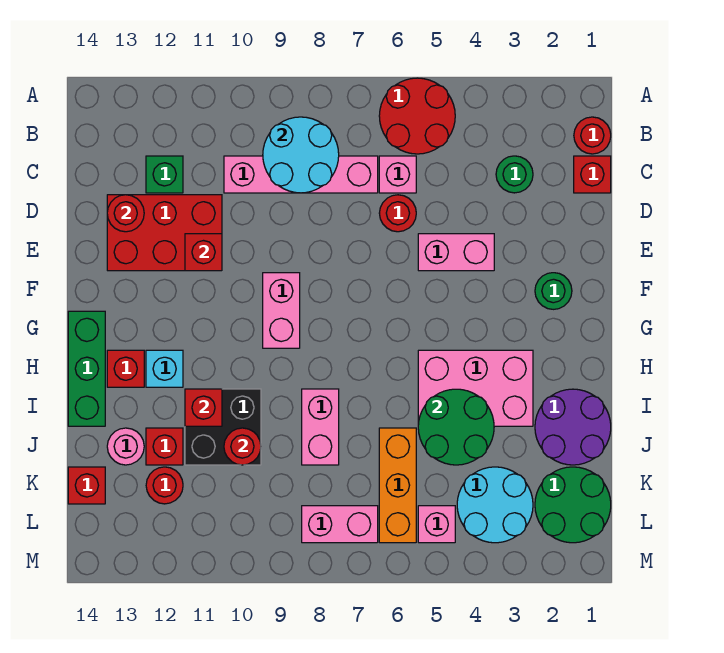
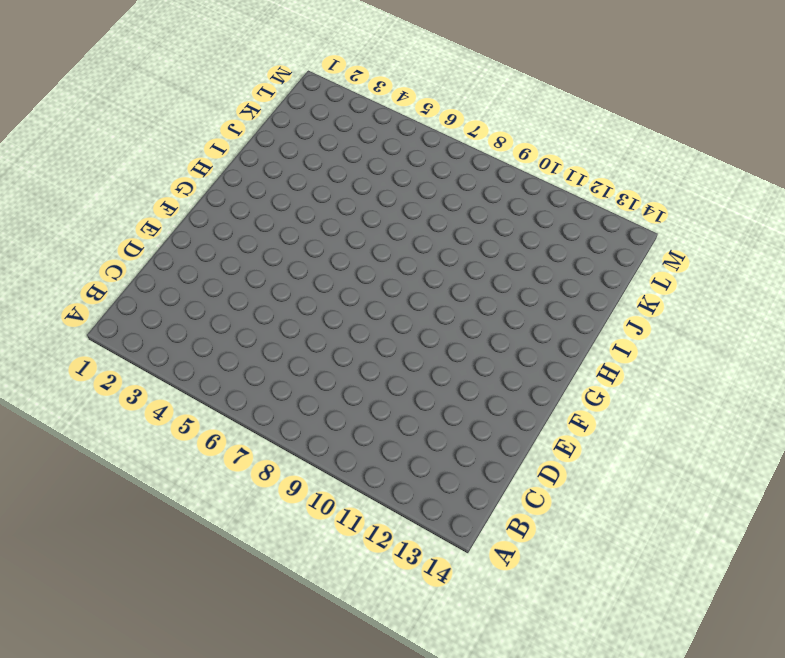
none -> red 2x2 round brick [379,78,455,154]
none -> red 1x1 round brick [574,117,611,154]
none -> red 1x1 brick [574,156,611,193]
none -> green 1x1 round brick [496,156,533,193]

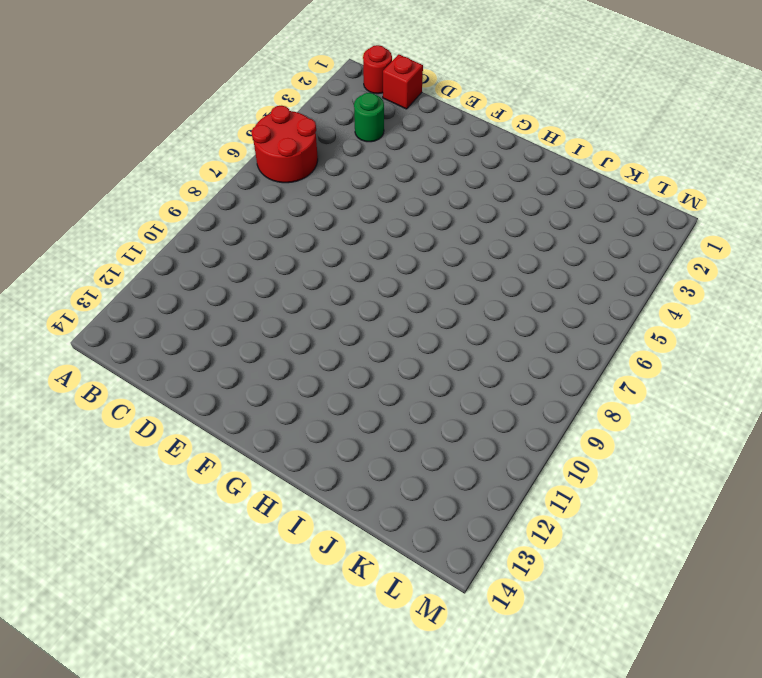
none -> pink 1x1 brick [379,156,416,193]
none -> pink 1x4 brick [224,156,378,193]
none -> green 1x1 brick [146,156,183,193]
none -> red 1x1 round brick [379,195,416,232]

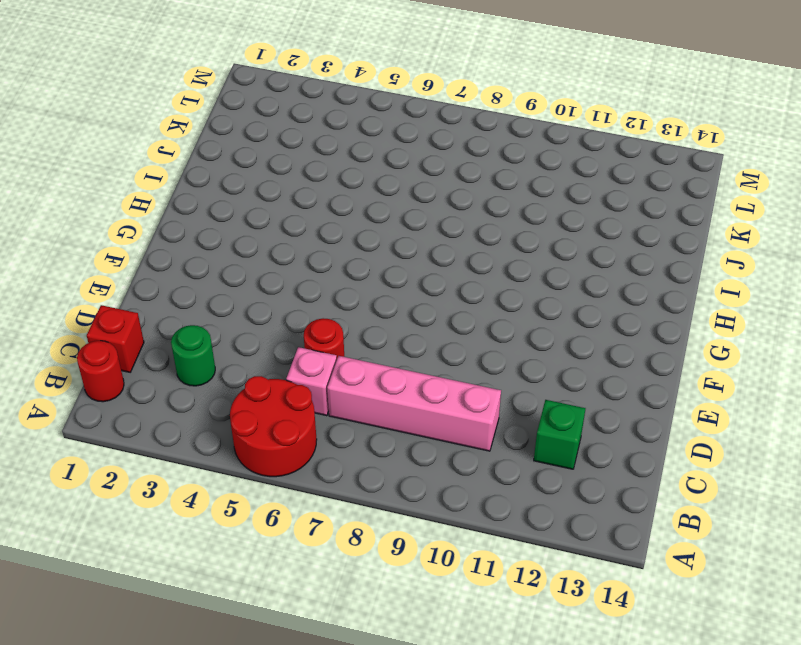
none -> red 2x3 brick [107,195,222,271]
none -> pink 1x2 brick [418,234,494,271]
none -> green 1x1 round brick [535,273,572,309]
none -> pink 1x2 brick [263,273,300,348]

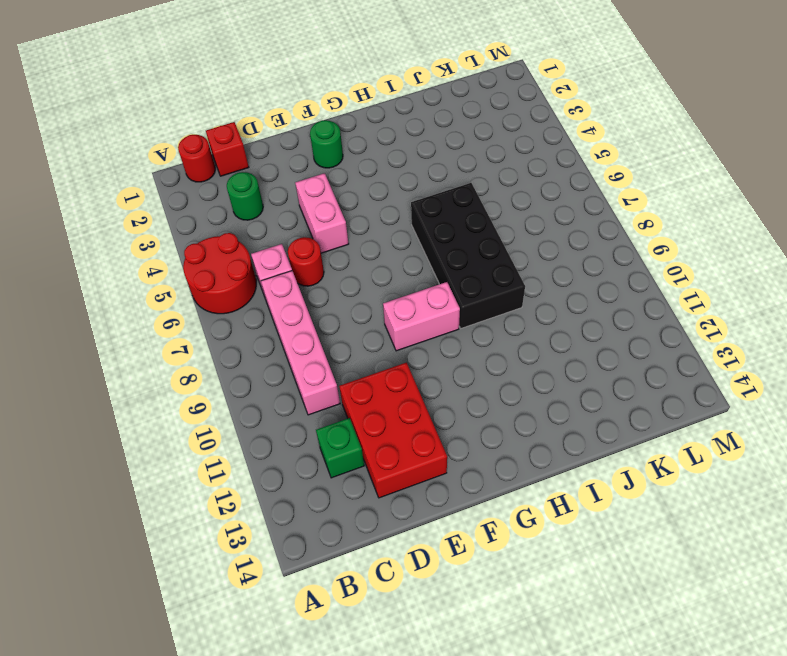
black 2x4 brick [411,183,525,329] -> pink 1x2 brick [302,389,339,465]
none -> green 1x3 brick [68,311,105,426]
none -> pink 2x3 brick [418,350,533,426]
none -> cyan 1x1 brick [146,350,183,387]
none -> red 1x1 brick [107,350,144,387]

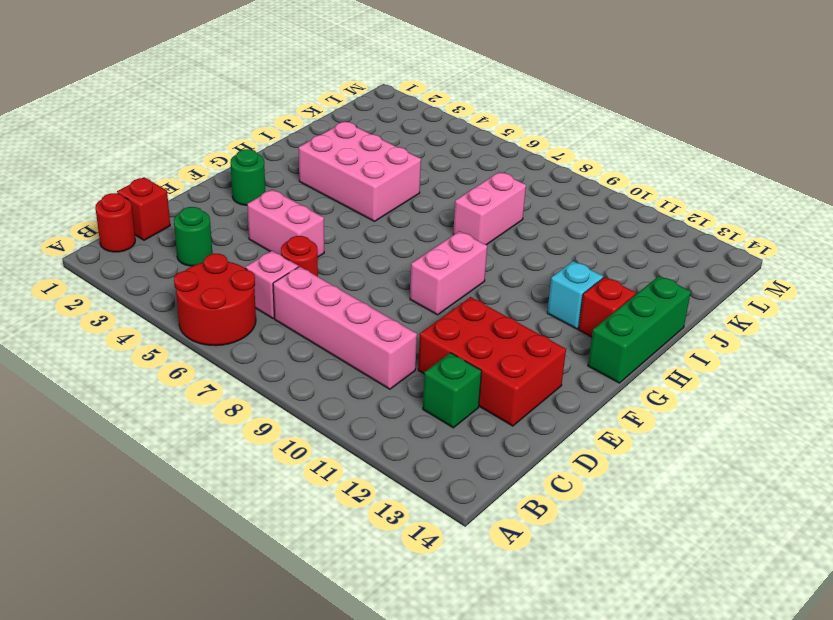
none -> purple 2x2 round brick [535,389,611,465]
none -> black 2x2 brick [185,389,261,465]
none -> orange 1x3 brick [379,428,416,543]
none -> red 1x1 brick [146,428,183,465]

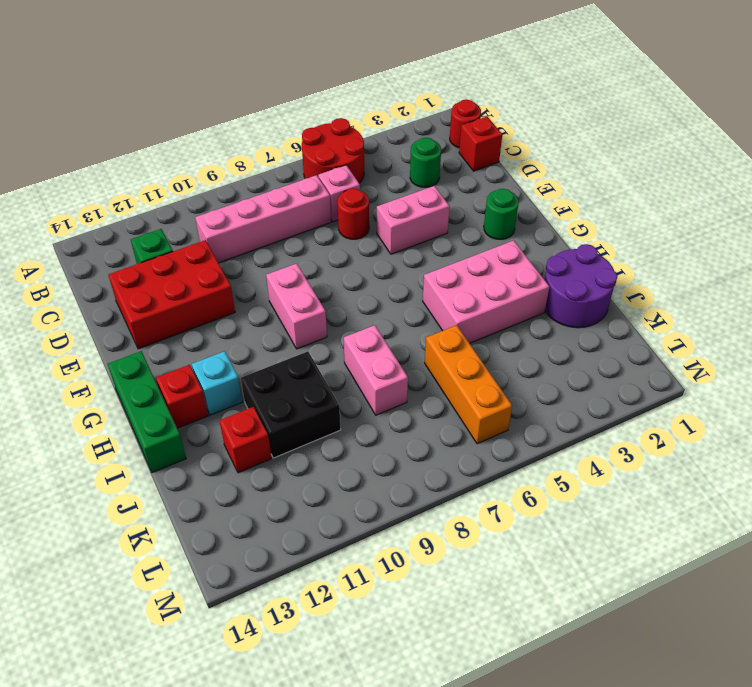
none -> pink 1x1 round brick [107,428,144,465]
none -> green 2x2 round brick [535,467,611,543]
none -> cyan 2x2 round brick [457,467,533,543]
none -> red 1x1 round brick [146,467,183,504]

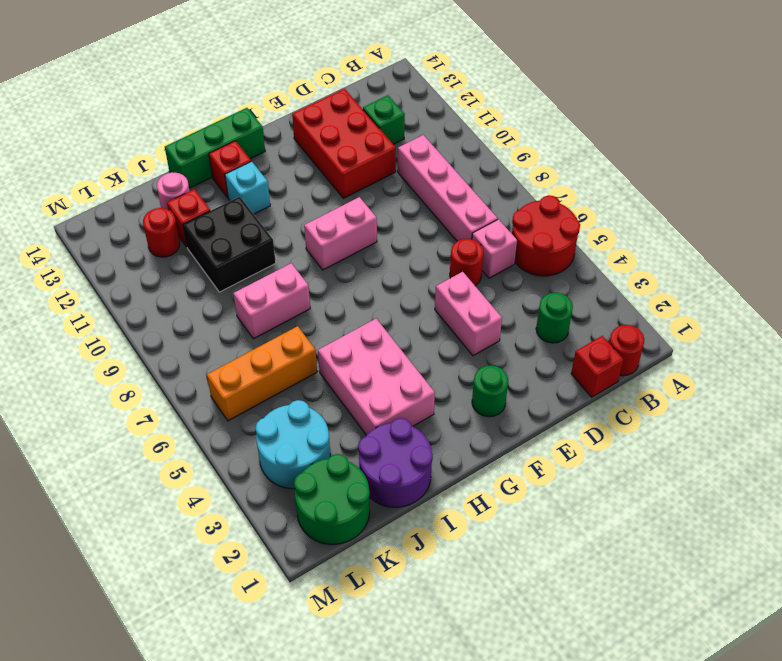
none -> red 1x1 brick [68,467,105,504]
none -> pink 1x1 brick [418,506,455,543]
none -> pink 1x2 brick [302,506,378,543]
none -> cyan 2x2 round brick [263,117,339,193]

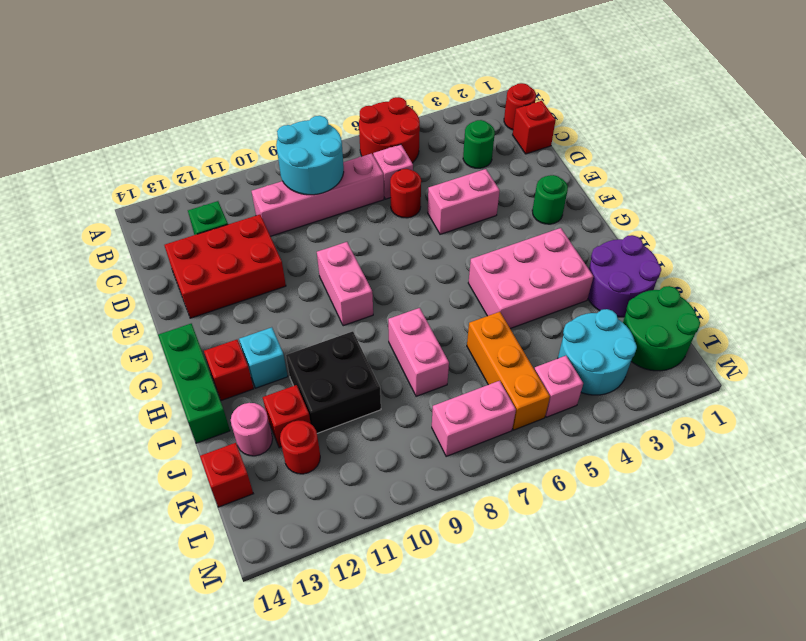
none -> red 1x1 round brick [107,195,144,232]
none -> red 1x1 brick [185,234,222,271]
none -> green 2x2 round brick [418,389,494,465]
none -> red 1x1 brick [185,389,222,426]

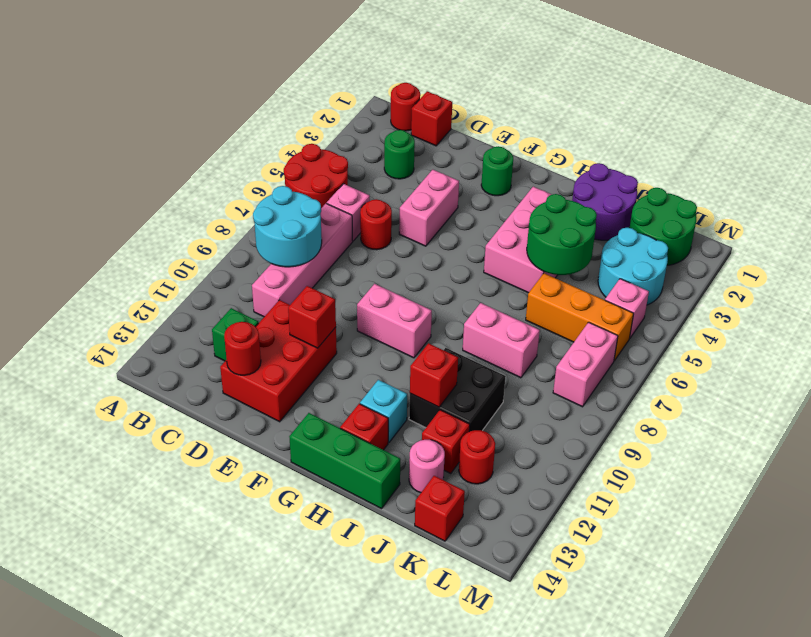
none -> red 1x1 round brick [224,428,261,465]

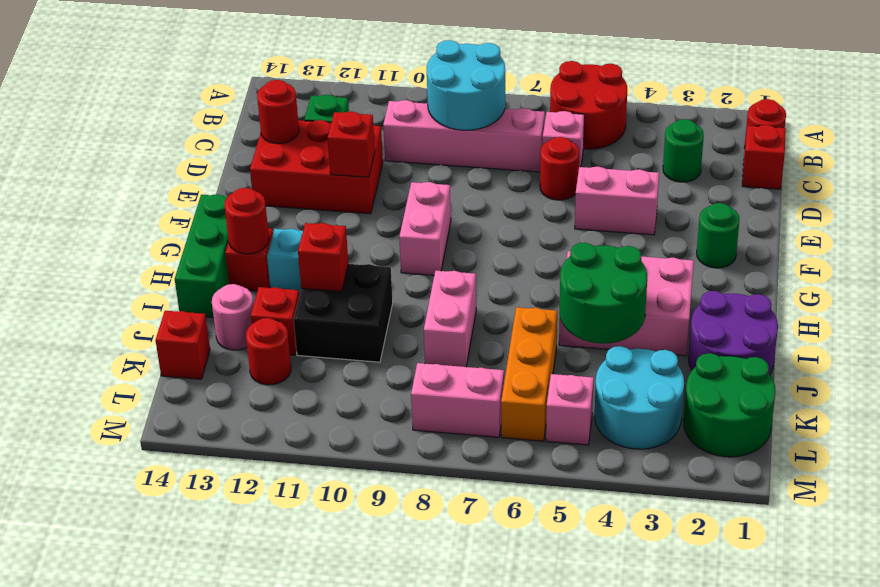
red 1x1 round brick [224,188,269,254] -> red 1x1 round brick moved to [224,428,261,465]

